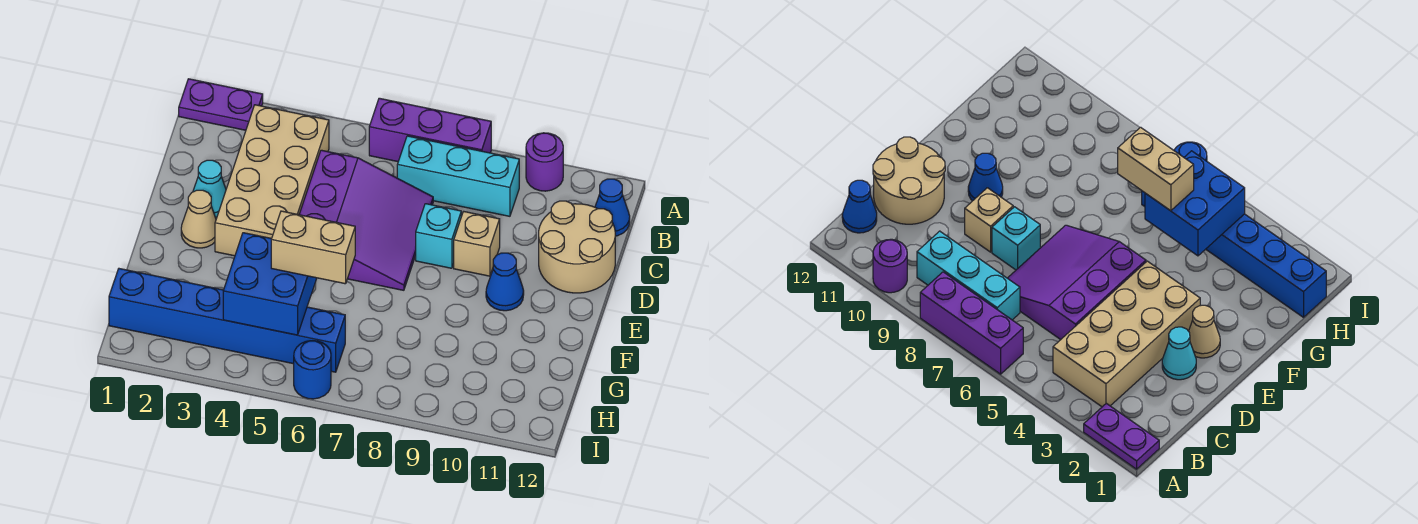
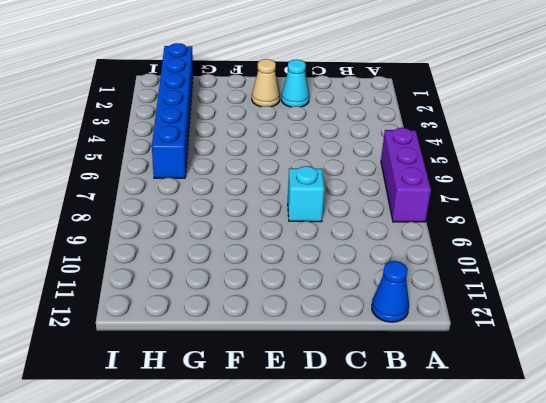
none -> purple 1x2 plate [179,79,263,130]
none -> purple 1x1 round brick [526,133,563,191]
none -> tan 2x4 brick [215,105,329,256]

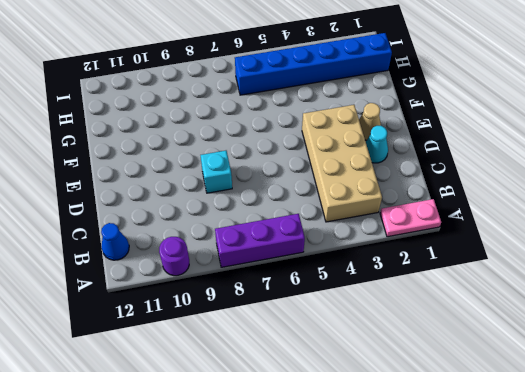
pink 1x2 plate [380,199,441,237] -> purple 1x2 plate [179,79,263,130]
none -> cyan 1x3 brick [397,136,519,216]
none -> purple 3x3 slope [299,150,433,290]
none -> tan 2x2 round brick [539,201,615,293]

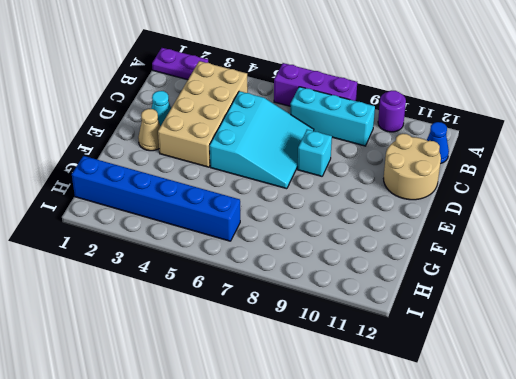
cyan 3x3 slope [210,91,314,189] -> purple 3x3 slope [299,150,433,290]
none -> tan 1x1 brick [454,211,500,276]
none -> blue 1x1 cone [486,253,524,311]
none -> blue 1x1 round brick [294,341,331,399]

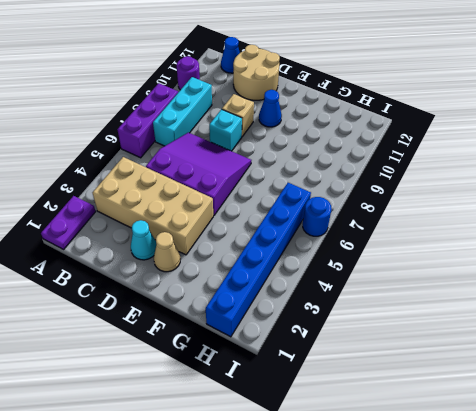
none -> blue 2x2 brick [223,233,317,335]
none -> tan 1x2 brick [271,211,355,284]

